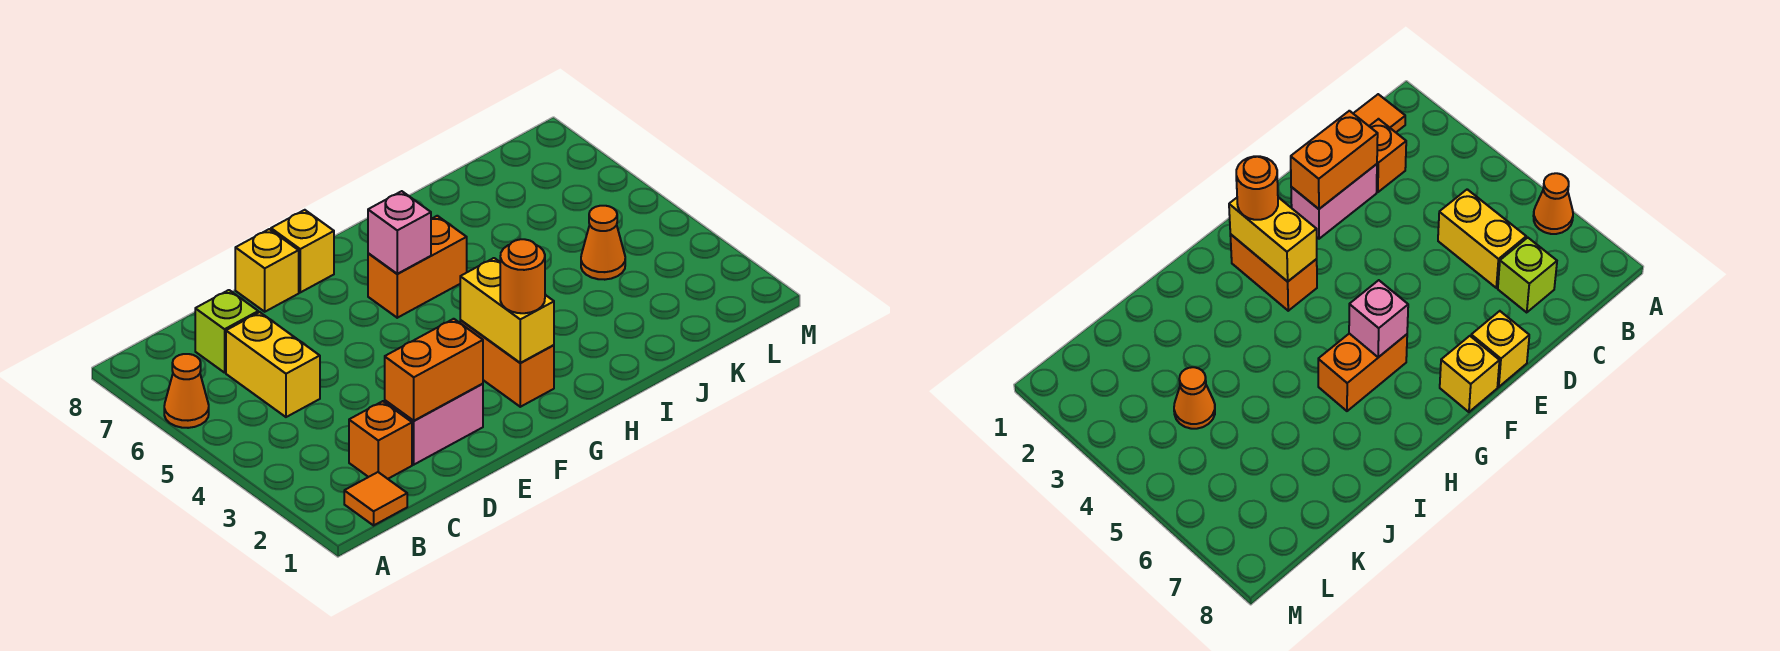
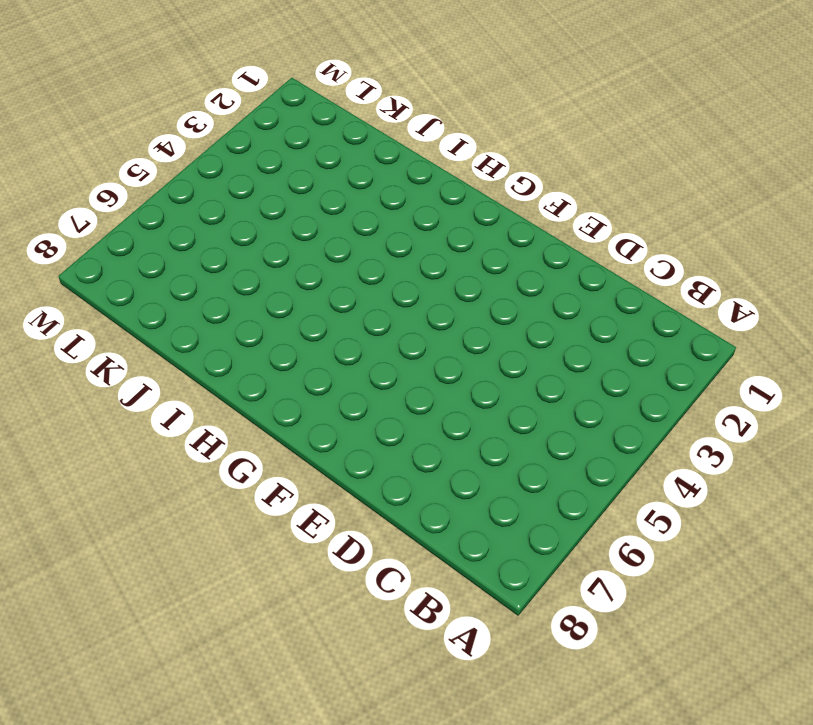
none -> orange 1x1 cone [164,354,209,428]
none -> orange 1x1 tile [344,472,407,525]
none -> orange 1x1 brick [349,401,412,479]

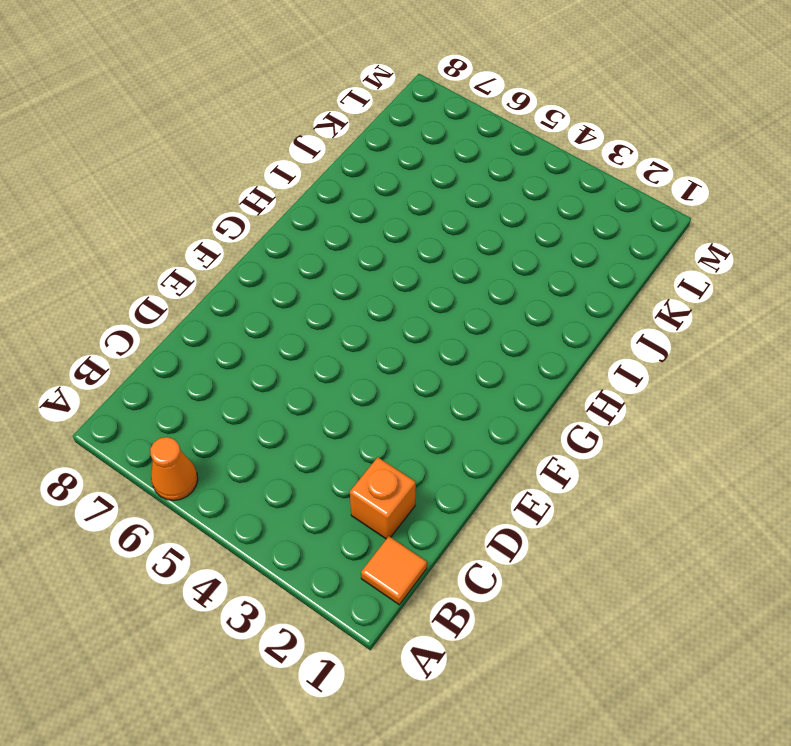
none -> yellow 1x2 brick [226,312,320,417]
none -> lime 1x1 brick [195,290,258,373]
none -> pink 1x2 brick [385,384,483,465]

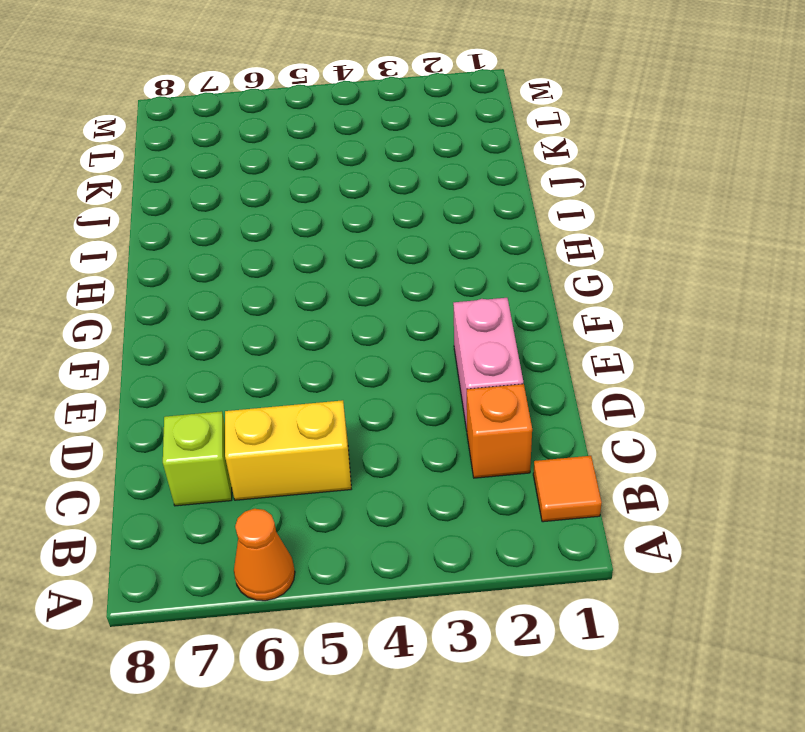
none -> yellow 1x1 brick [235,229,299,312]
none -> yellow 1x1 brick [271,210,334,292]
none -> orange 1x2 brick [460,320,554,407]

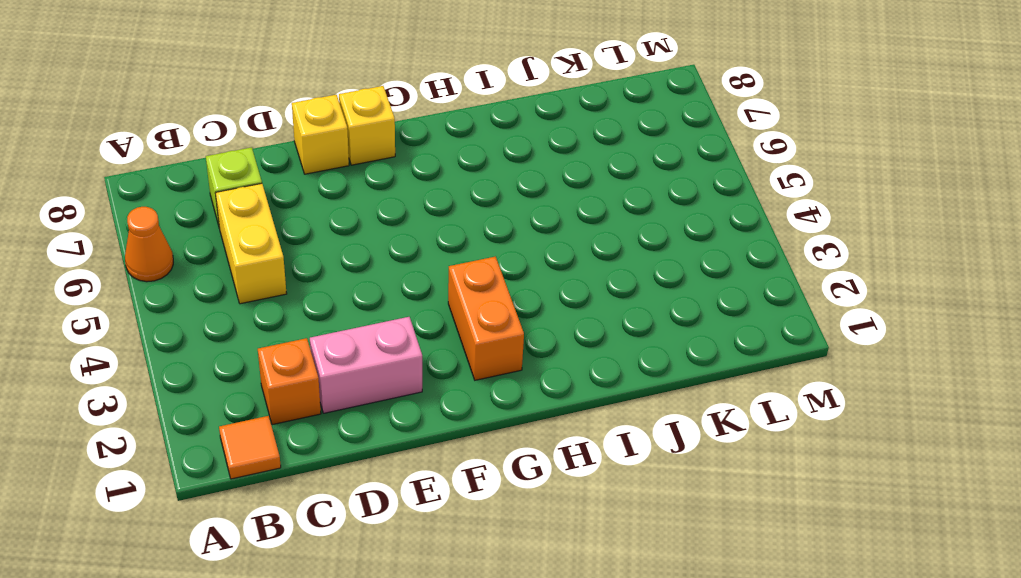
none -> orange 1x2 brick [368,216,467,318]
none -> orange 1x1 cone [581,206,625,280]
none -> orange 1x2 brick [385,319,483,421]

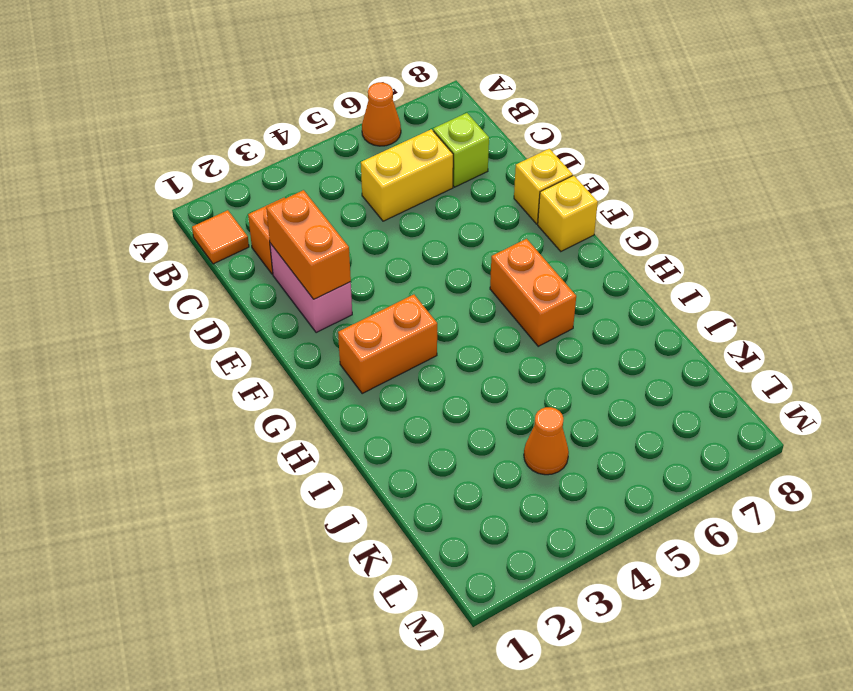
none -> yellow 1x2 brick [460,258,554,363]
none -> pink 1x1 brick [368,191,431,274]
none -> orange 1x1 round brick [500,239,545,313]

